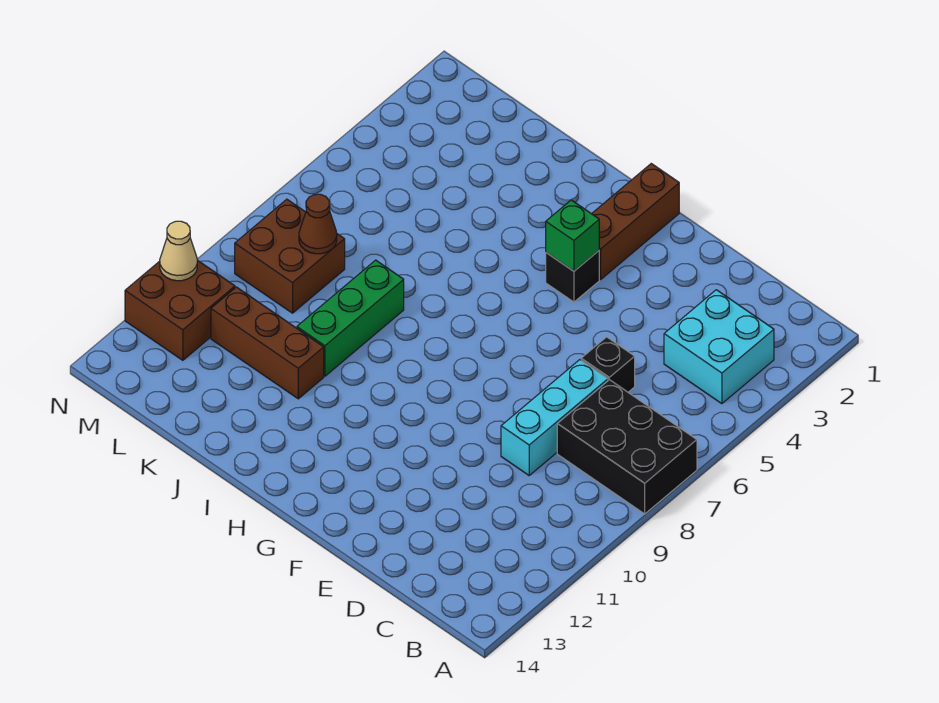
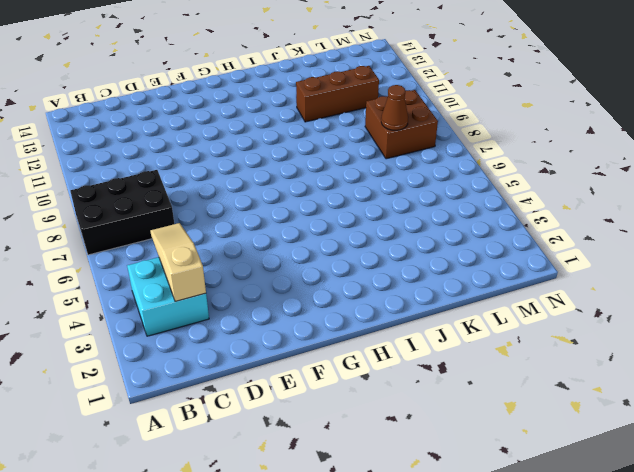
tan 1x3 slope [150,223,206,302] -> none
none -> black 1x1 brick [581,337,635,392]
none -> cyan 1x3 brick [501,360,608,475]
none -> brown 1x3 brick [592,164,679,280]

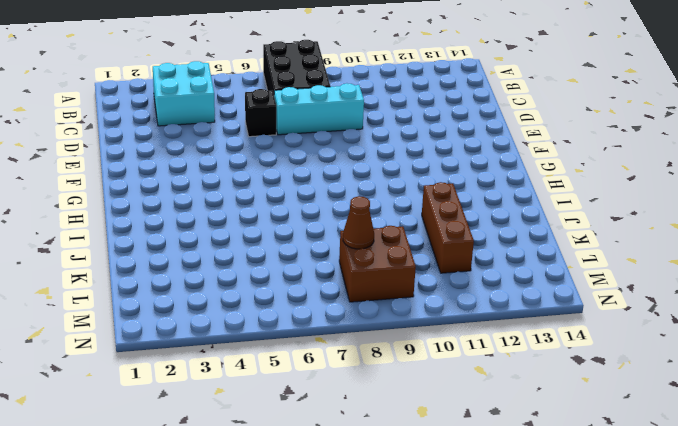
none -> brown 1x3 brick [592,164,679,280]
none -> black 1x1 brick [546,251,599,302]
none -> green 1x3 brick [297,260,404,376]

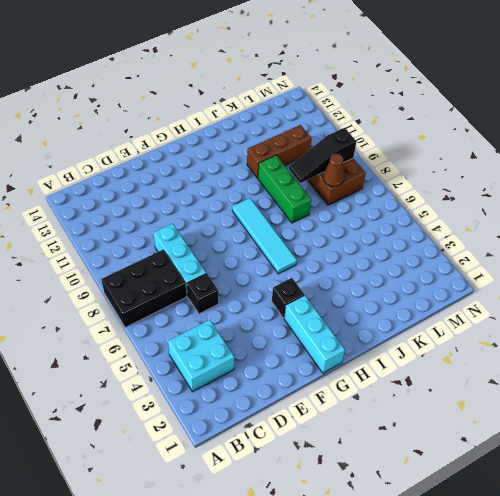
cyan 1x3 brick [284,295,345,373] -> brown 1x3 brick [592,164,679,280]
cyan 1x4 tile [232,198,297,274] -> none
black 1x3 slope [289,128,356,183] -> none
none -> brown 2x2 brick [125,260,235,360]
none -> green 1x1 brick [546,200,599,271]
none -> tan 1x1 cone [160,221,197,281]

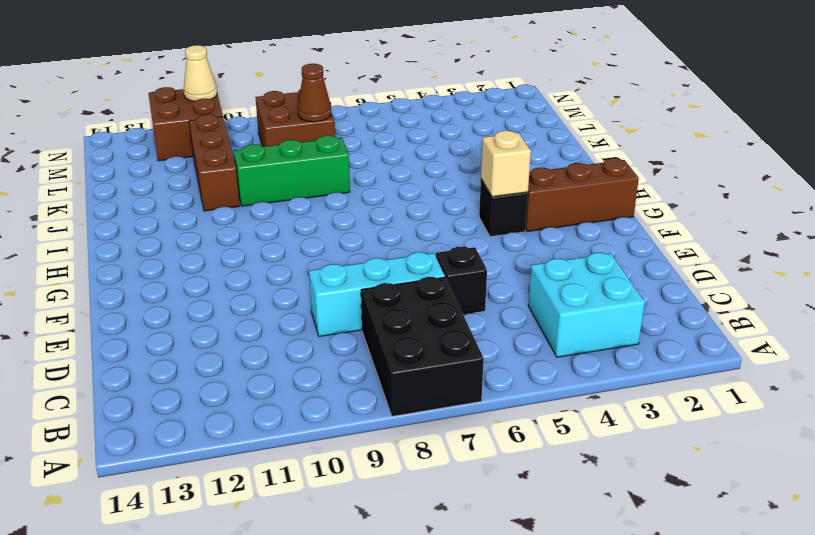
tan 1x1 brick [481,131,531,197] -> green 1x1 brick [546,200,599,271]

